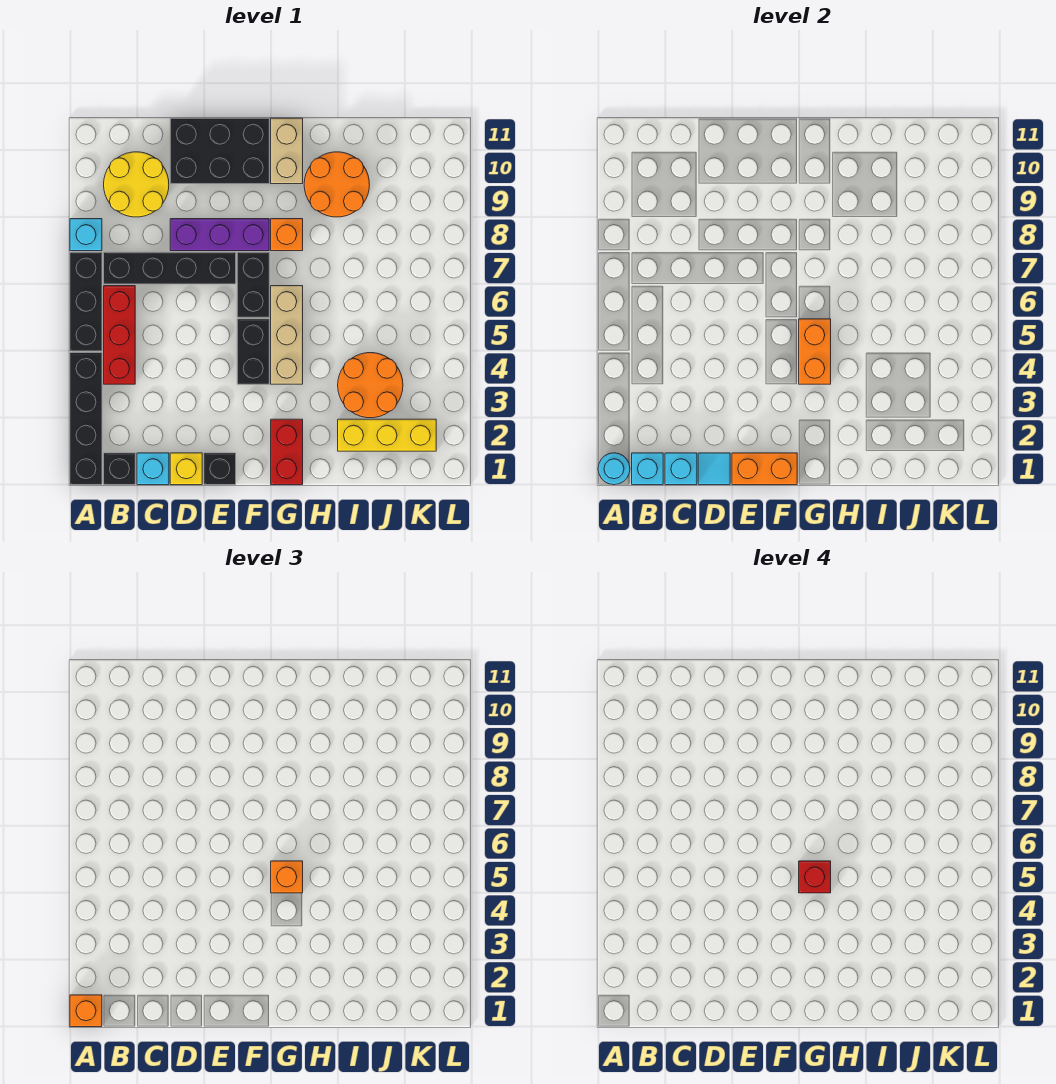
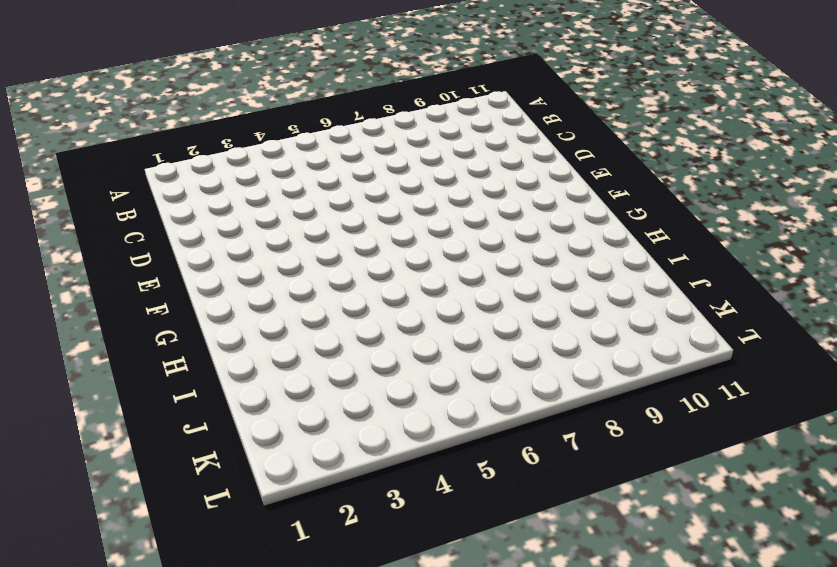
none -> black 1x4 brick [70,353,102,485]
none -> black 1x3 brick [70,252,102,351]
none -> cyan 1x1 brick [70,219,102,251]
none -> black 1x1 brick [104,453,135,485]

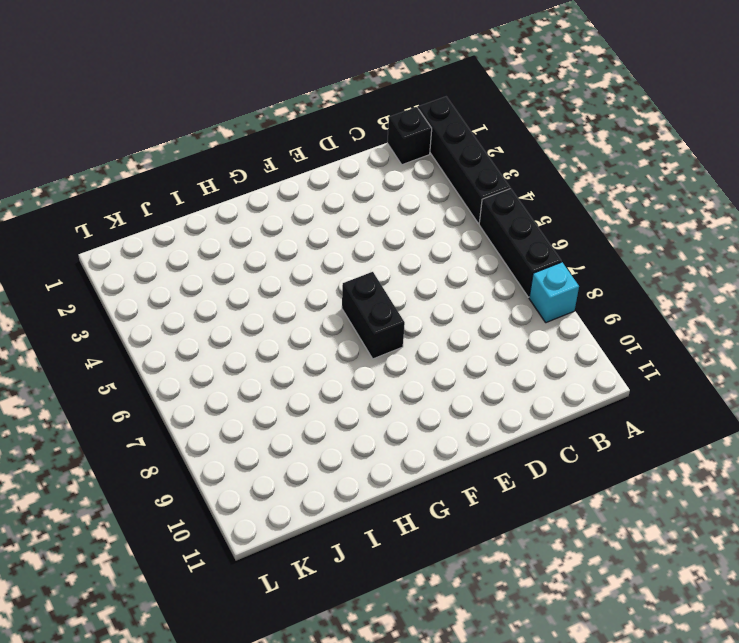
none -> red 1x3 brick [104,286,135,384]
none -> black 1x4 brick [104,252,236,284]
none -> yellow 2x2 round brick [104,152,169,217]
none -> cyan 1x1 brick [137,453,169,485]

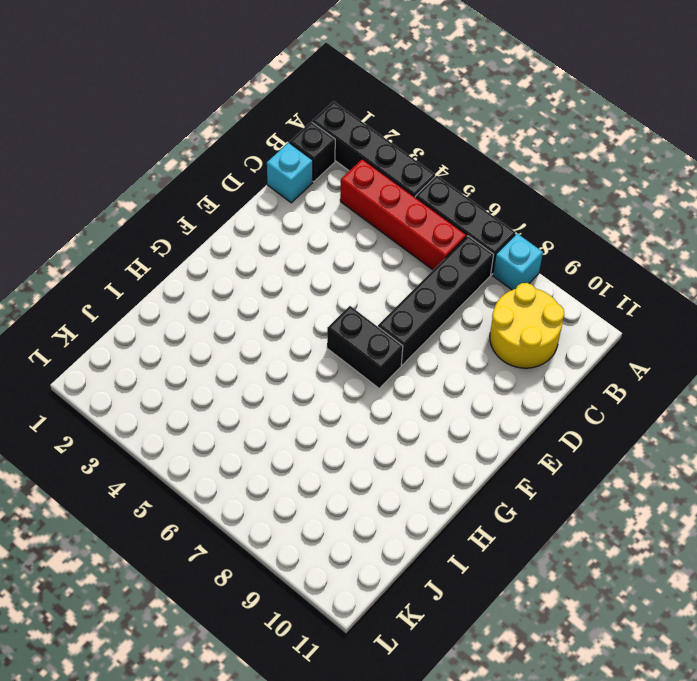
red 1x4 brick [340,159,466,270] -> red 1x3 brick [104,286,135,384]
none -> yellow 1x1 brick [170,453,202,485]
none -> purple 1x3 brick [170,219,269,251]
none -> black 2x3 brick [170,118,269,184]
none -> black 1x1 brick [204,453,236,485]

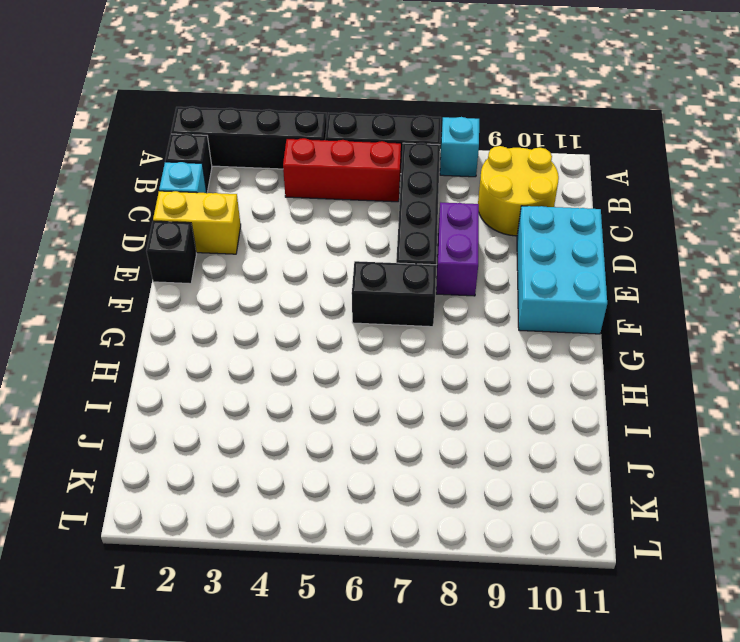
yellow 1x2 brick [153,191,241,254] -> yellow 1x1 brick [170,453,202,485]
purple 1x2 brick [436,202,479,296] -> purple 1x3 brick [170,219,269,251]
cyan 2x3 brick [517,206,607,334] -> black 2x3 brick [170,118,269,184]
none -> black 1x2 brick [237,319,269,384]
none -> red 1x2 brick [271,419,303,485]
none -> tan 1x3 brick [271,286,303,384]
none -> orange 1x1 brick [271,219,303,251]

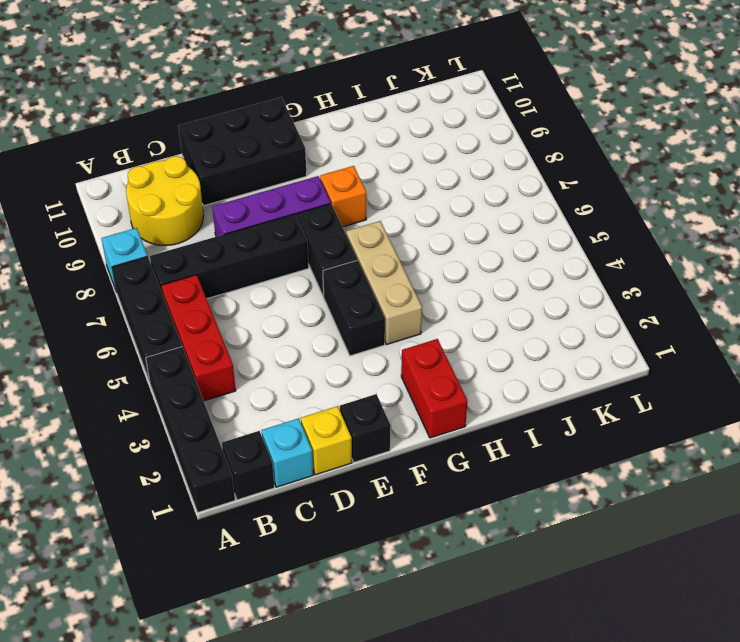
none -> tan 1x2 brick [271,118,303,184]
none -> orange 2x2 round brick [304,152,370,217]
none -> yellow 1x3 brick [338,419,436,451]
none -> orange 2x2 round brick [338,353,403,418]

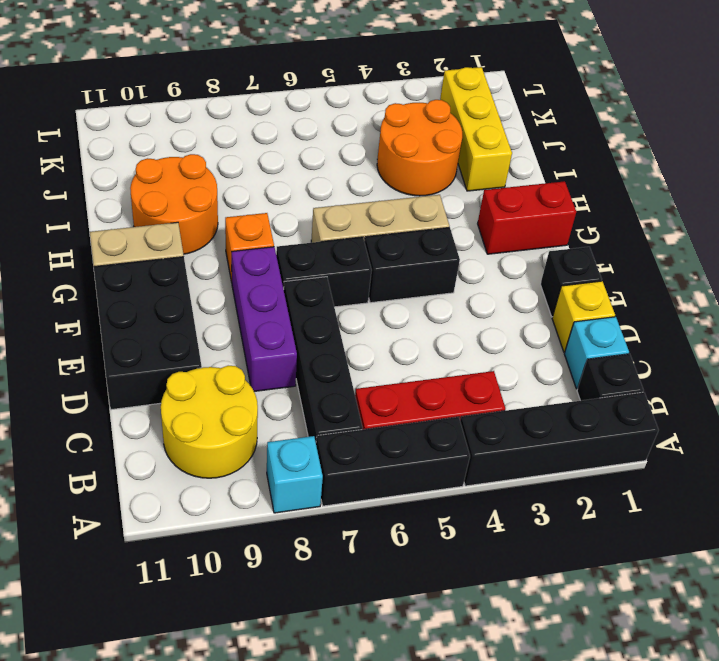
none -> cyan 1x1 round brick [598,453,630,485]
none -> cyan 1x1 brick [632,453,663,485]
none -> cyan 1x1 brick [665,453,697,485]
none -> cyan 1x1 tile [698,453,730,485]

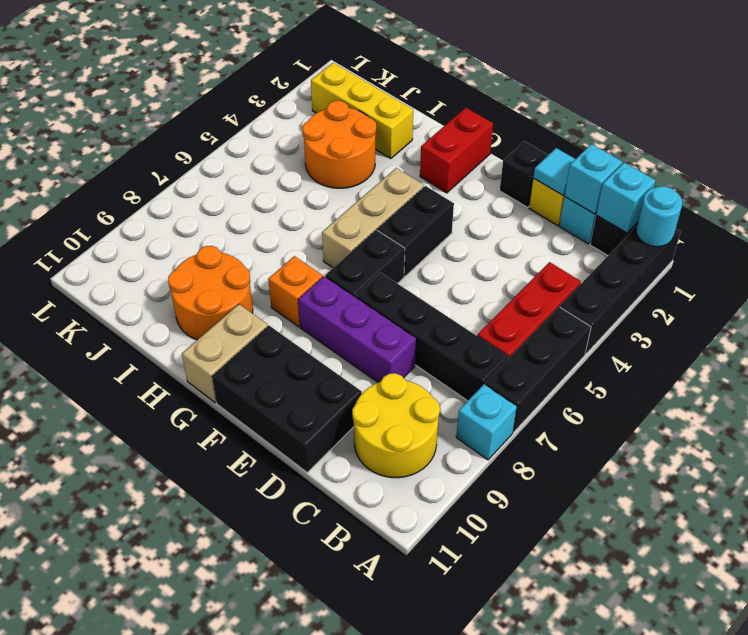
none -> orange 1x2 brick [732,453,797,485]
none -> orange 1x2 brick [799,319,831,384]
none -> orange 1x1 brick [70,995,102,1027]
none -> orange 1x1 brick [271,861,303,893]

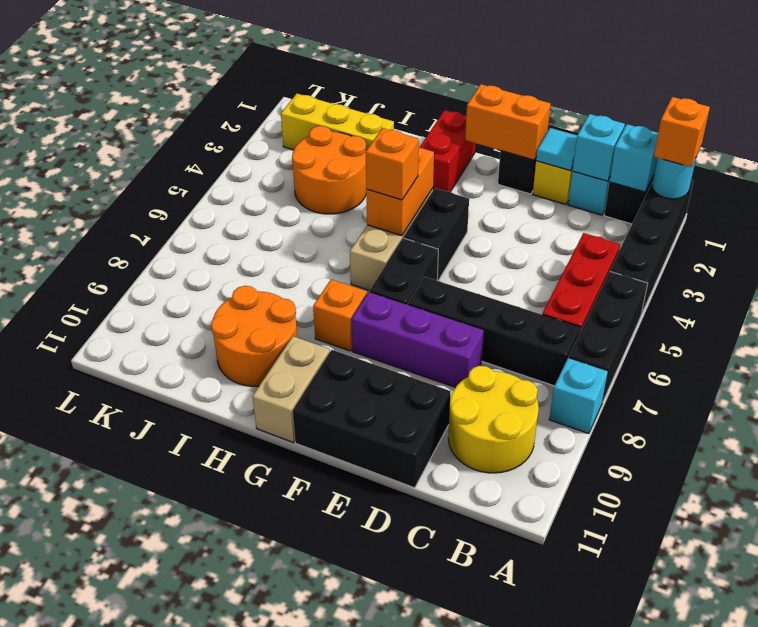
none -> red 1x1 brick [799,861,831,893]

